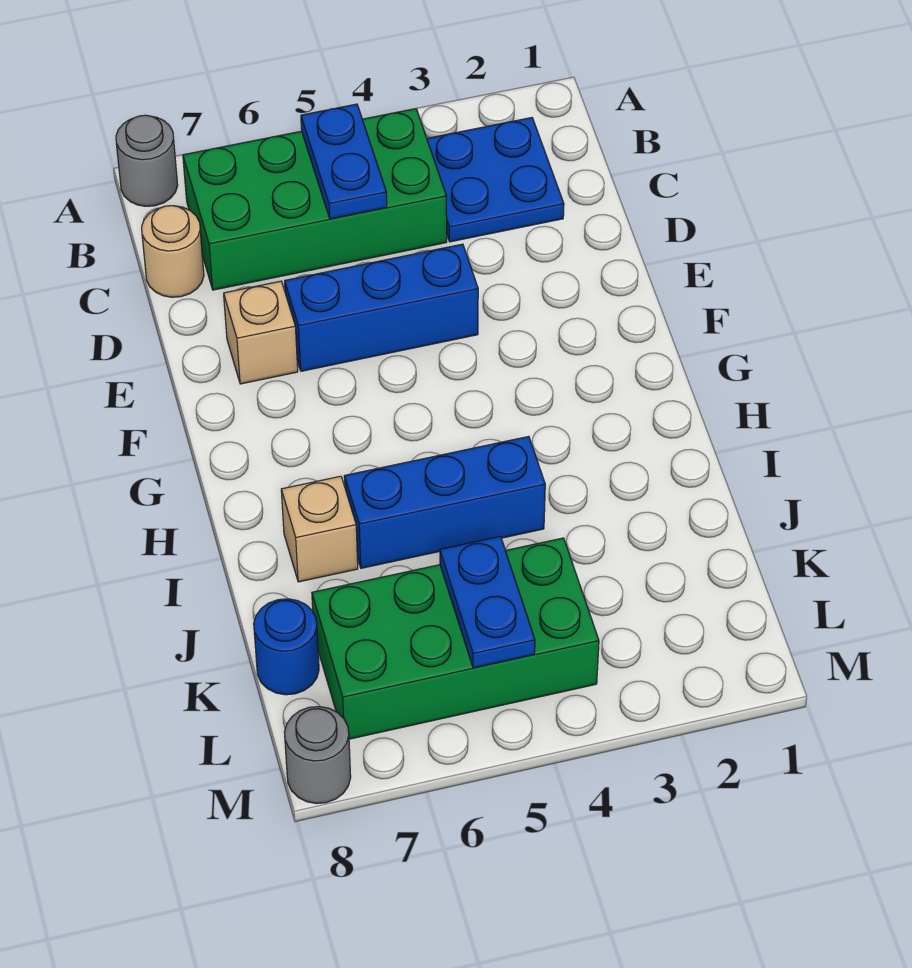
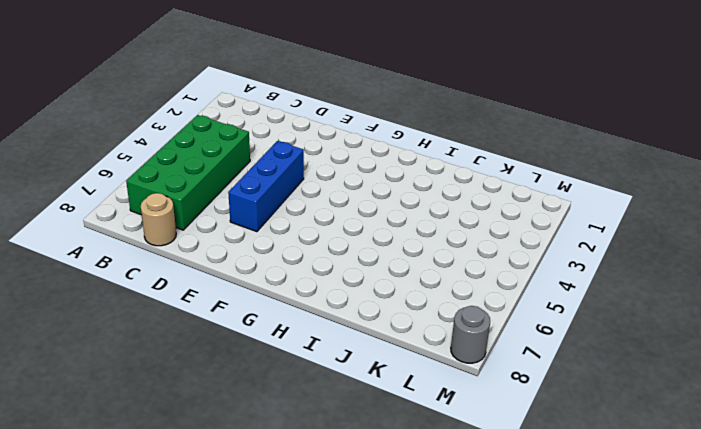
none -> grey 1x1 round brick [116,115,178,206]
none -> blue 2x2 plate [427,118,564,242]
none -> tan 1x1 brick [224,281,298,384]

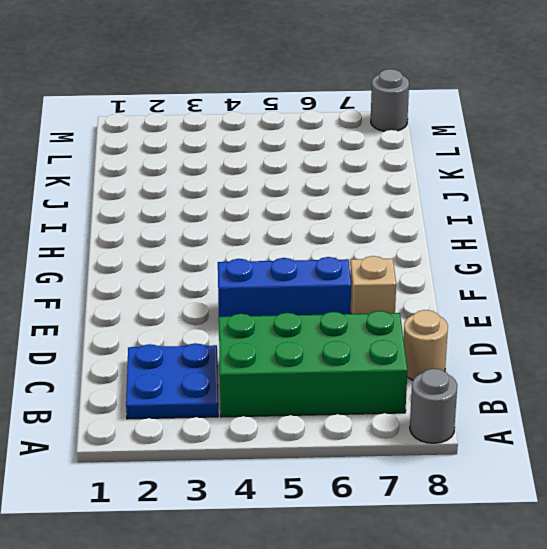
none -> blue 1x3 brick [344,436,545,568]
none -> tan 1x1 brick [281,476,358,582]
none -> green 2x4 brick [312,538,599,739]

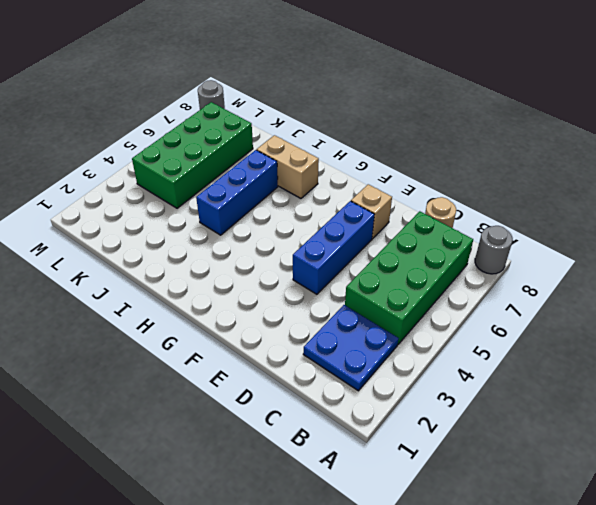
tan 1x2 brick [257,135,319,198] -> tan 1x1 brick [281,476,358,582]
none -> blue 1x1 round brick [254,599,319,695]
none -> blue 1x2 plate [301,104,387,219]
none -> blue 1x2 plate [440,536,535,668]

